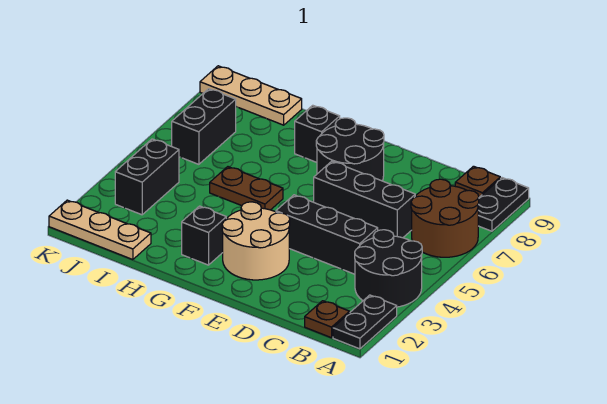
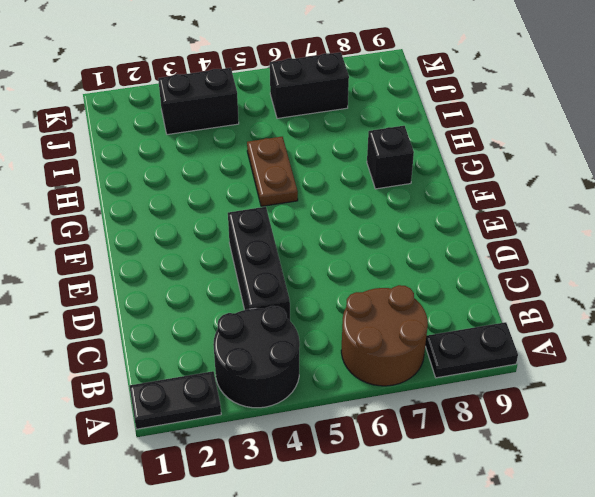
none -> brown 1x1 plate [305,301,350,338]
none -> brown 1x1 plate [455,166,500,197]
none -> black 1x3 brick [314,161,415,238]

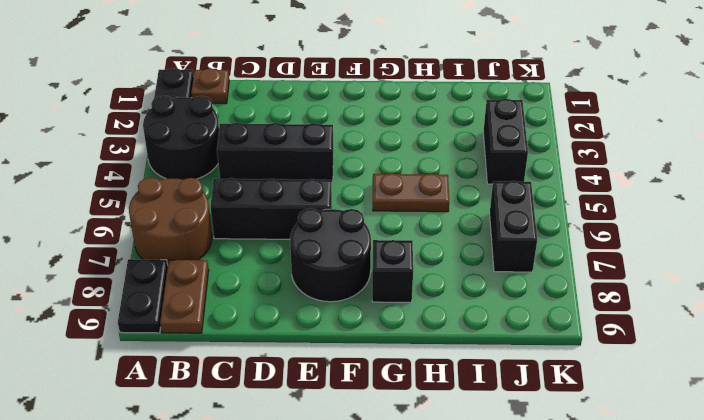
brown 1x2 plate [160,260,209,333] -> brown 1x1 plate [455,166,500,197]
none -> tan 2x2 round brick [222,202,290,280]
none -> black 1x1 brick [182,206,226,265]
none -> tan 1x3 plate [49,200,151,260]

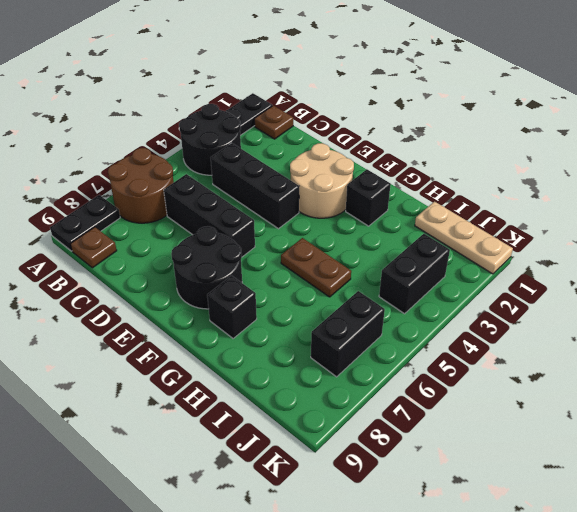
none -> tan 1x3 plate [200,66,302,125]

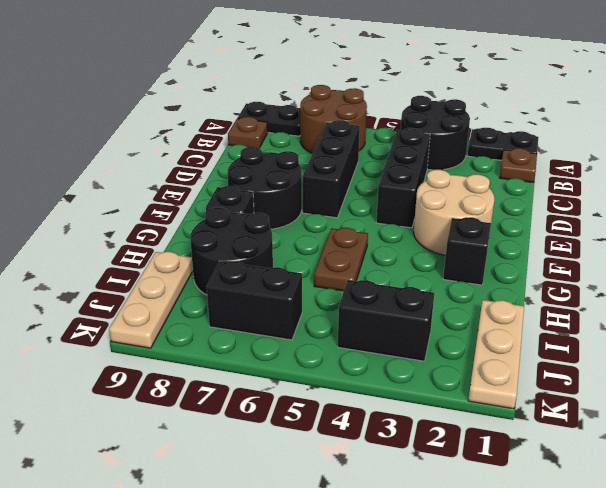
black 2x2 round brick [190,207,273,295] -> none

